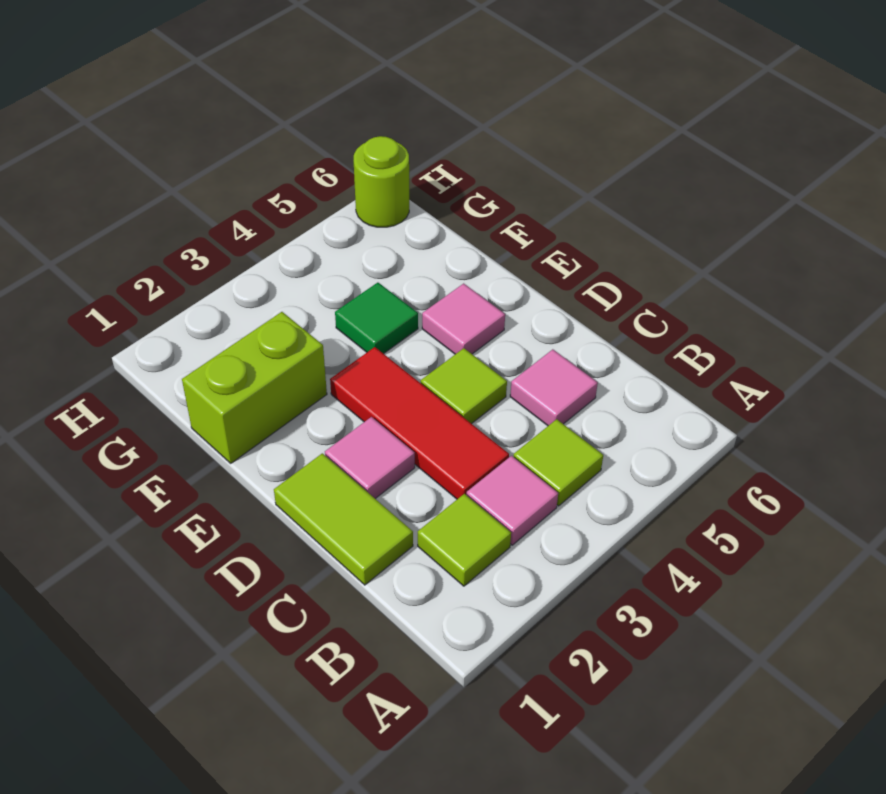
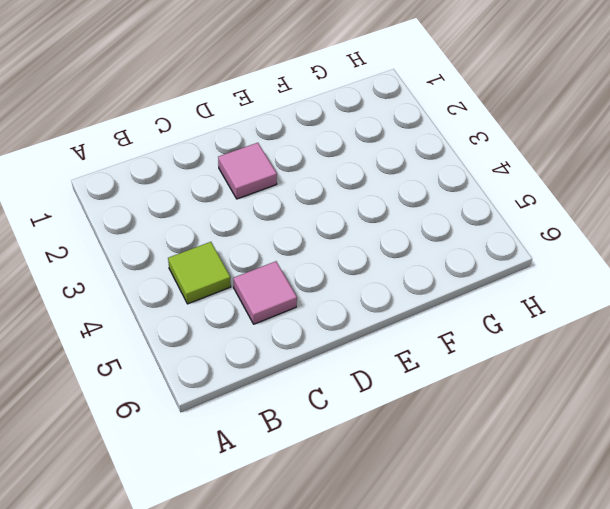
none -> lime 1x1 tile [418,494,511,586]
none -> pink 1x1 tile [467,456,558,545]
none -> lime 1x2 tile [274,453,413,585]

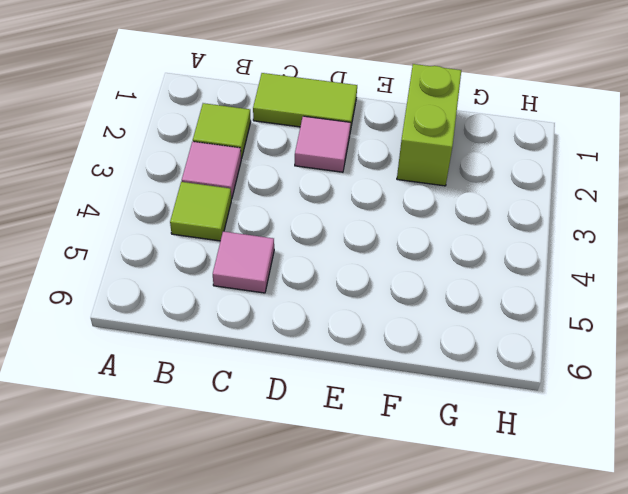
none -> red 1x3 tile [330,347,509,499]
none -> lime 1x1 tile [421,348,507,424]
none -> pink 1x1 tile [422,283,505,354]

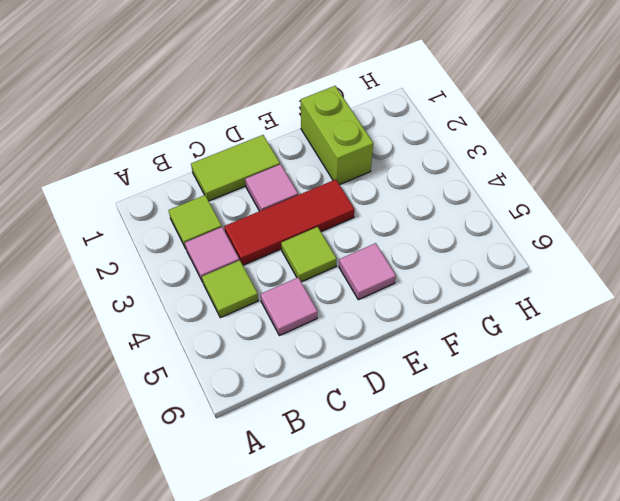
none -> green 1x1 tile [335,283,418,354]
none -> lime 1x1 round brick [354,136,409,227]

